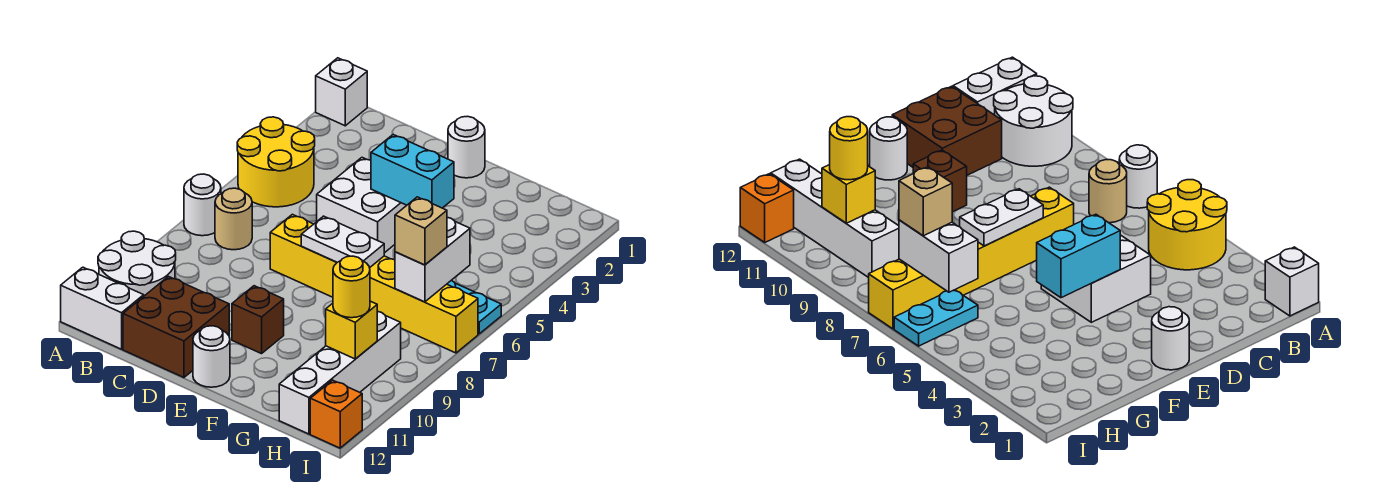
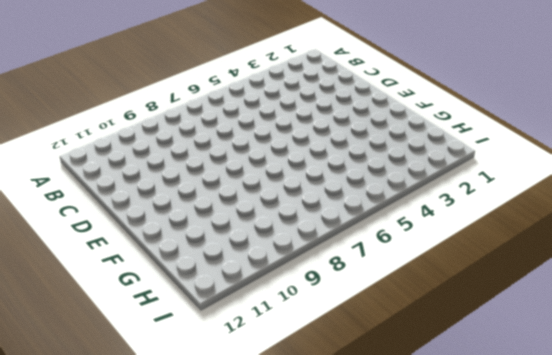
none -> white 1x1 brick [316,58,367,126]
none -> yellow 2x2 round brick [237,117,315,207]
none -> white 1x1 round brick [184,174,221,236]

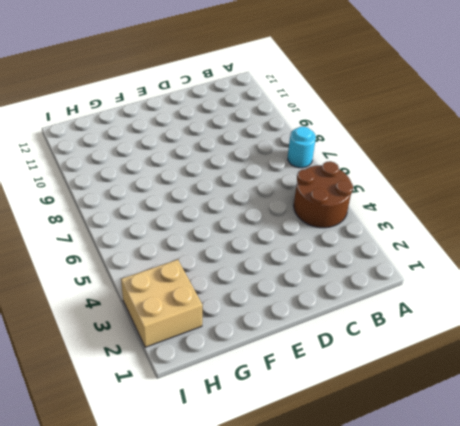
brown 2x2 round brick [294,161,353,228] -> yellow 2x2 round brick [237,117,315,207]
cyan 1x1 round brick [288,127,316,168] -> white 1x1 round brick [184,174,221,236]
tan 2x2 brick [121,260,203,347] -> none
none -> white 1x1 brick [316,58,367,126]
none -> white 2x2 round brick [98,231,176,296]
none -> white 1x2 brick [61,267,144,349]

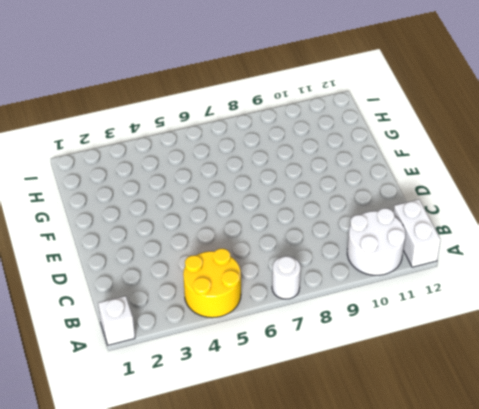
none -> tan 1x1 round brick [215,188,252,250]
none -> brown 2x2 brick [123,276,229,377]
none -> white 2x2 brick [317,158,407,253]

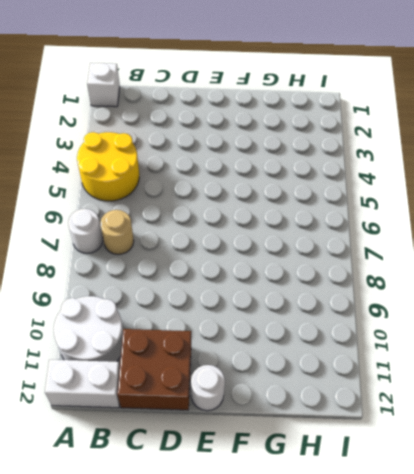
none -> white 2x2 brick [317,158,407,253]
none -> yellow 1x6 brick [270,214,478,353]
none -> white 1x1 round brick [448,116,485,178]

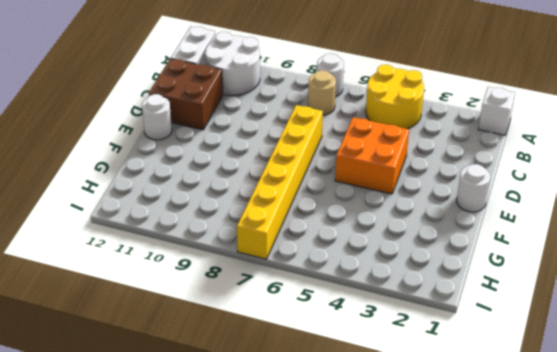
orange 2x2 brick [335,117,409,194] -> white 2x2 brick [317,158,407,253]
none -> brown 1x1 brick [232,286,284,354]
none -> cyan 1x2 plate [447,280,501,334]
none -> white 1x4 brick [279,311,401,434]

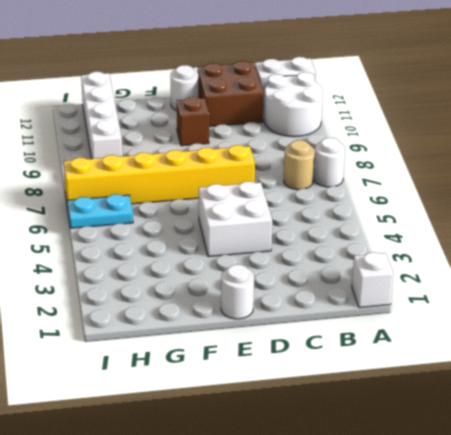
none -> yellow 2x2 round brick [237,117,315,207]
none -> orange 1x1 brick [310,380,362,448]
none -> cyan 1x2 brick [371,135,454,208]

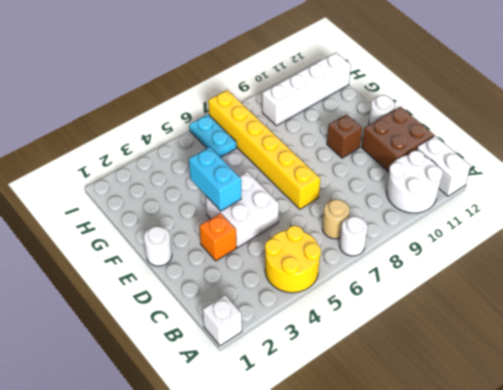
orange 1x1 brick [200,213,236,261] -> orange 1x1 brick moved to [310,380,362,448]
none -> white 1x2 plate [301,216,384,268]
none -> white 1x2 brick [395,217,470,302]
none -> yellow 1x1 brick [326,301,377,359]

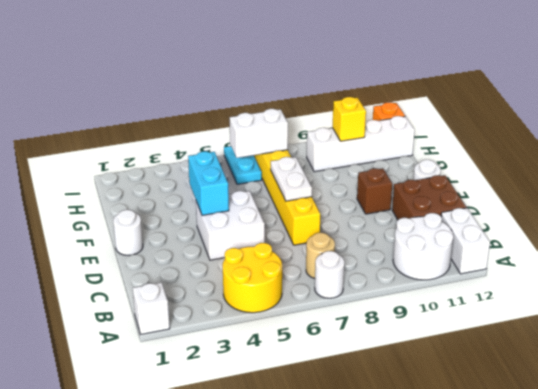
none -> tan 1x1 brick [395,197,447,265]
none -> yellow 1x1 round brick [333,256,370,318]

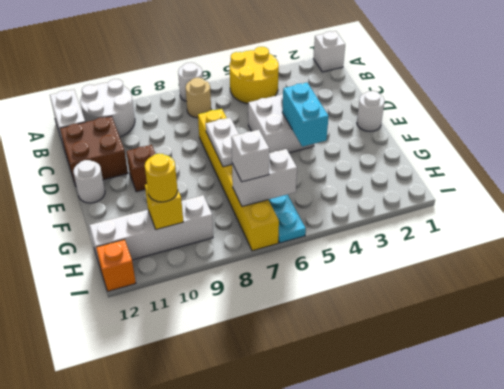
white 1x1 brick [231,130,269,182] -> tan 1x1 brick [395,197,447,265]

